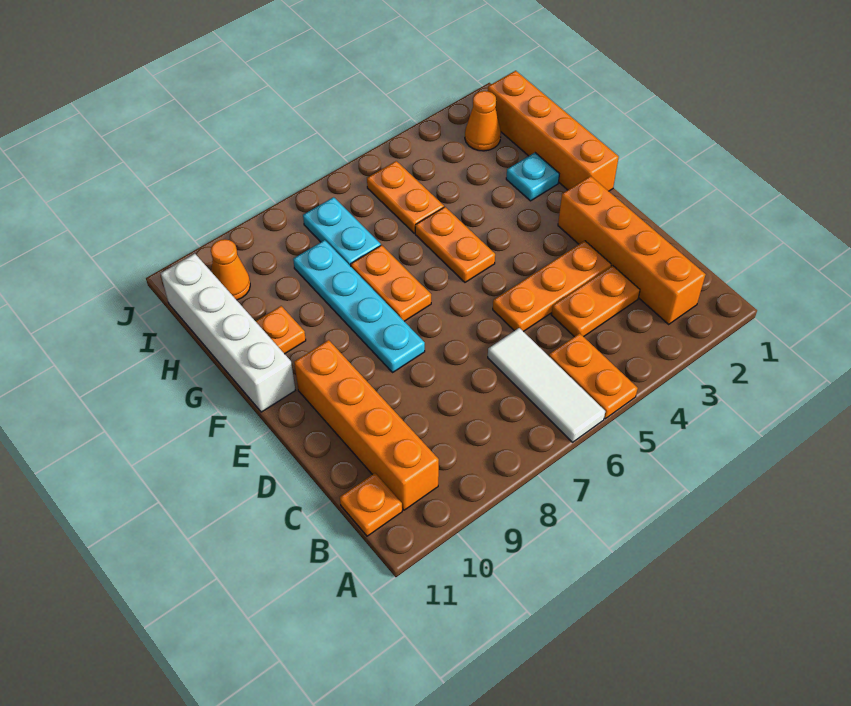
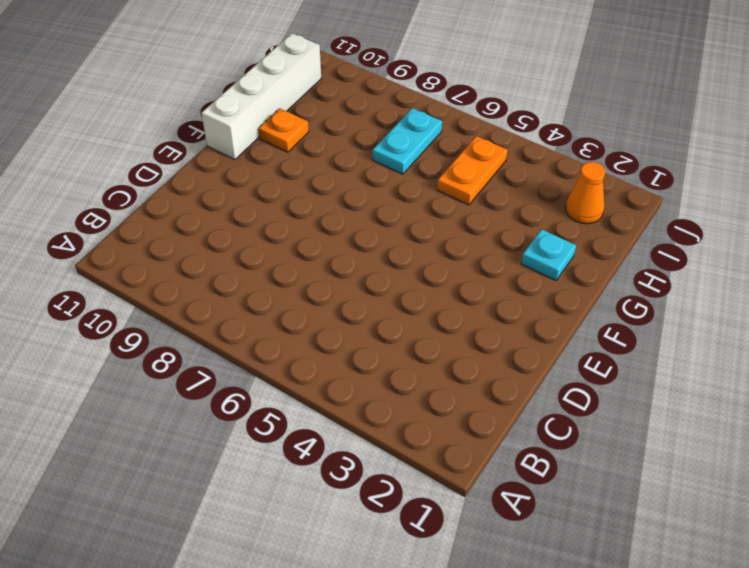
none -> orange 1x2 plate [549,333,638,419]
none -> white 1x3 tile [488,328,605,442]
none -> orange 1x4 brick [558,176,706,324]

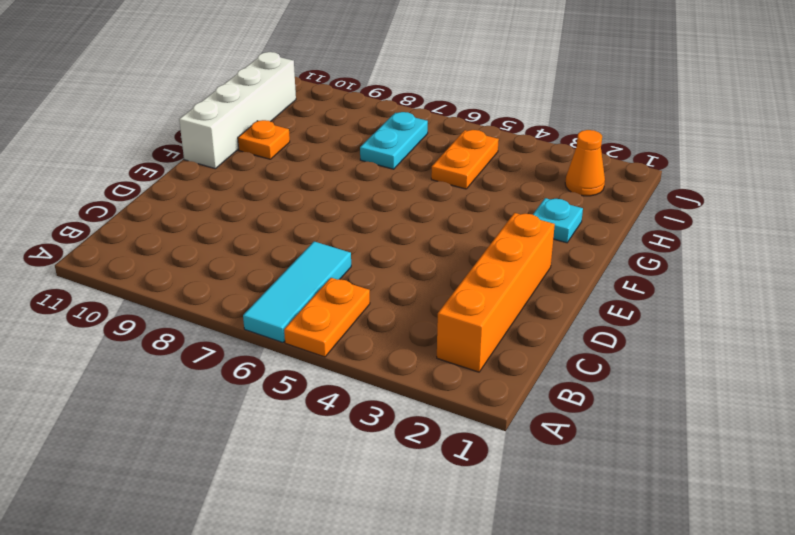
cyan 1x3 tile [243,242,351,343] -> white 1x3 tile [488,328,605,442]
none -> orange 1x4 brick [294,340,439,510]
none -> orange 1x1 plate [340,473,402,536]
none -> orange 1x2 plate [551,266,640,337]

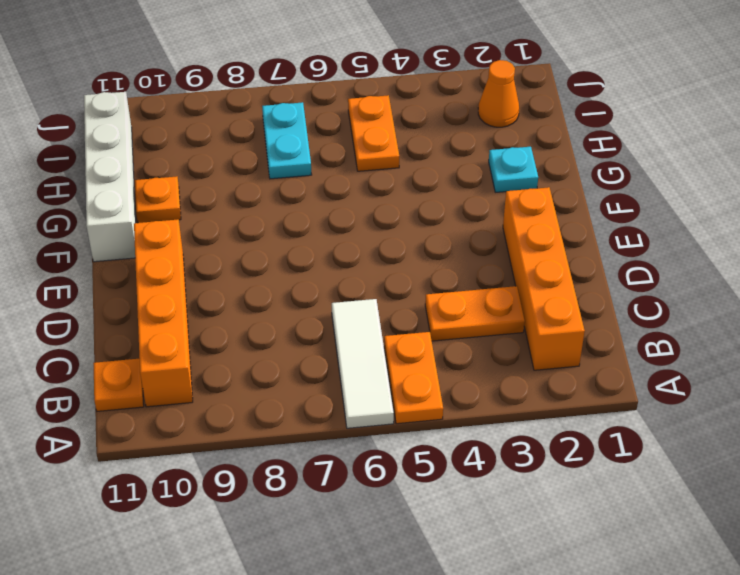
none -> orange 1x3 plate [493,241,611,332]
none -> cyan 1x4 plate [293,240,425,372]
none -> orange 1x4 brick [488,71,619,191]

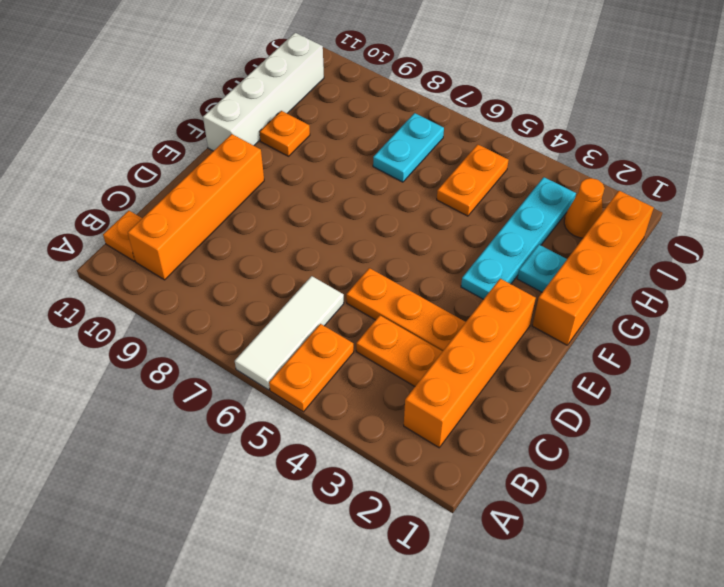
cyan 1x4 plate [461,177,576,299] -> cyan 1x4 plate moved to [293,240,425,372]
none -> orange 1x2 plate [415,207,495,282]
none -> orange 1x2 plate [351,245,431,321]
none -> orange 1x1 cone [211,239,250,300]

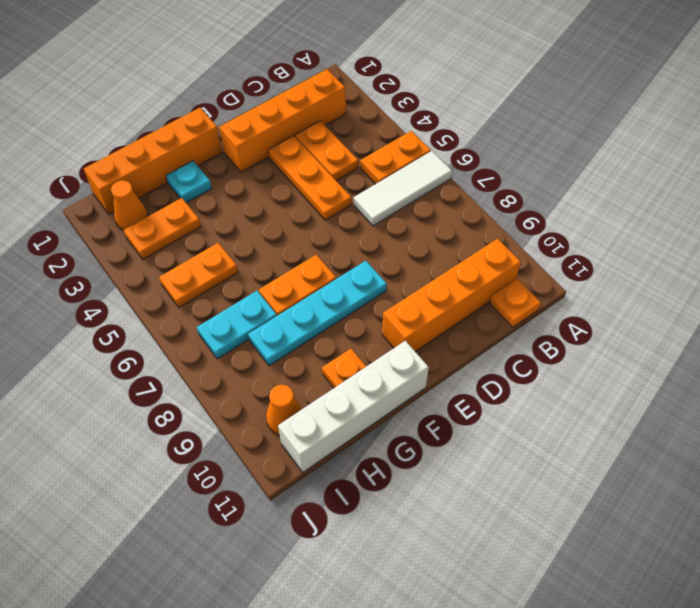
orange 1x2 plate [124,198,201,259] -> orange 1x2 plate moved to [415,207,495,282]

